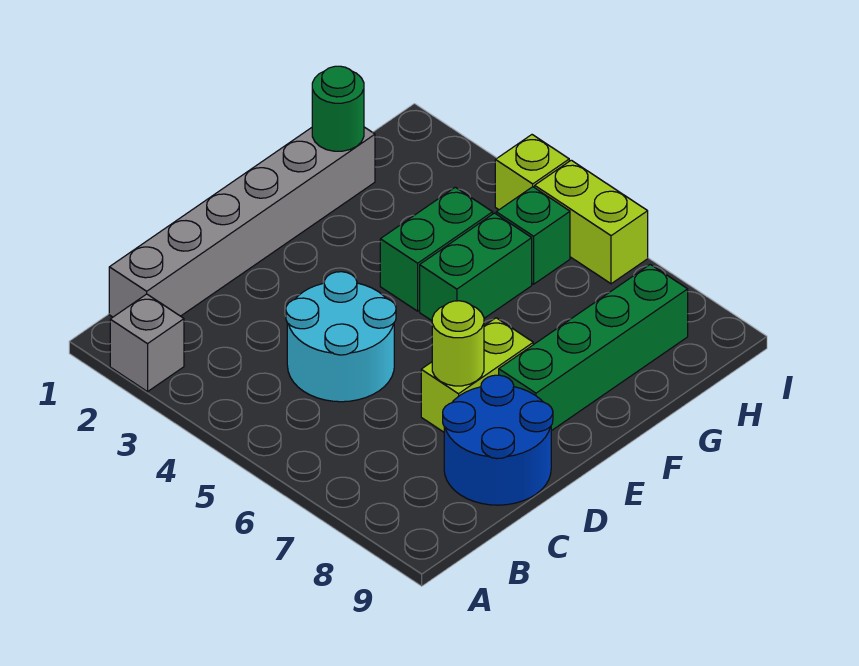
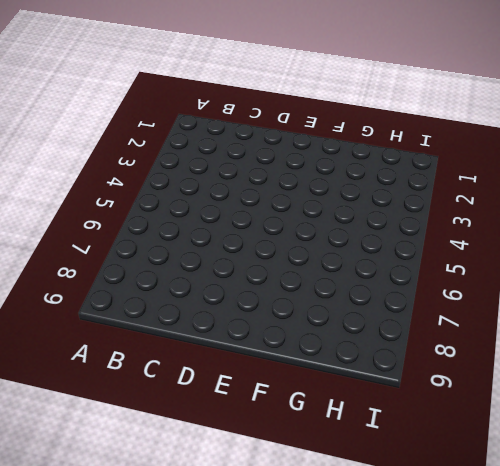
none -> grey 1x1 brick [110,294,184,392]
none -> grey 1x6 brick [109,127,375,317]
none -> cyan 2x2 round brick [286,272,396,402]

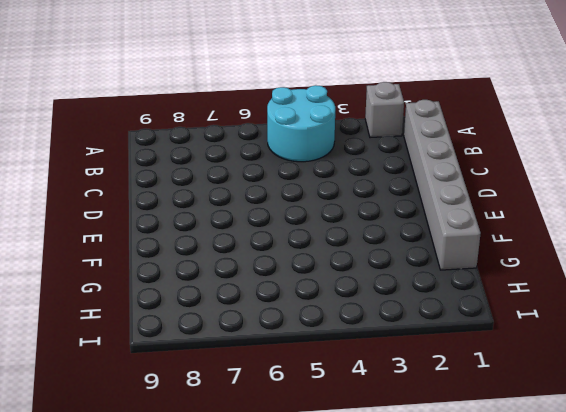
cyan 2x2 round brick [267,85,335,162] -> cyan 2x2 round brick moved to [286,272,396,402]
none -> blue 2x2 round brick [443,375,553,505]
none -> lime 1x2 brick [421,318,533,432]
none -> green 1x4 brick [499,264,688,431]

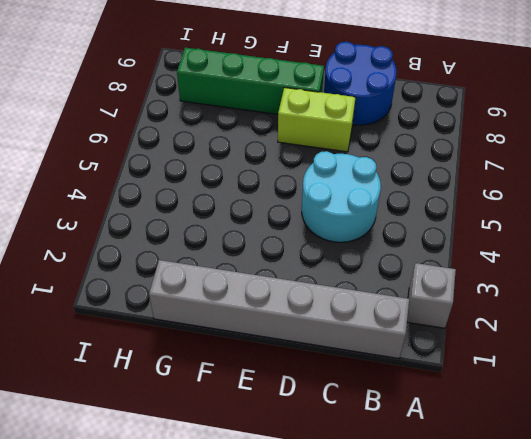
none -> green 1x2 brick [380,187,493,311]
none -> green 1x2 brick [420,213,532,321]
none -> green 1x1 brick [496,187,570,284]

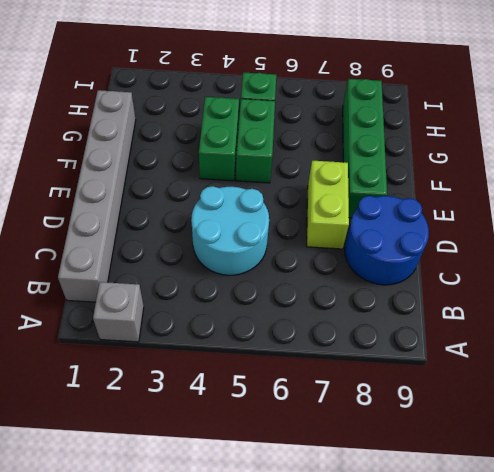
none -> lime 1x1 brick [495,135,569,210]
none -> lime 1x2 brick [535,160,648,284]
none -> lime 1x1 round brick [432,301,484,386]

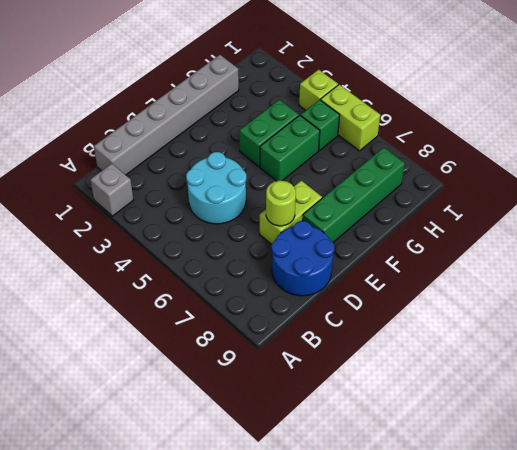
none -> green 1x1 round brick [312,66,364,151]

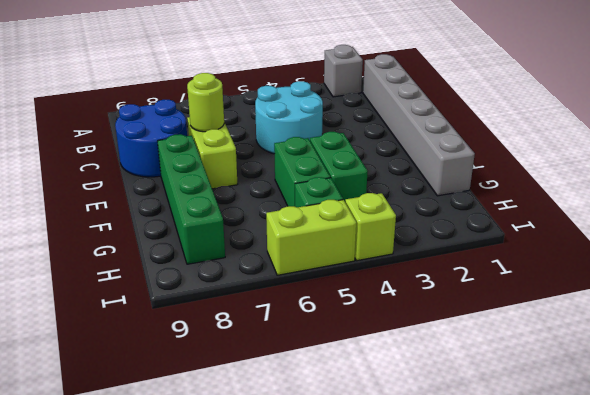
none -> green 1x1 round brick [312,66,364,151]

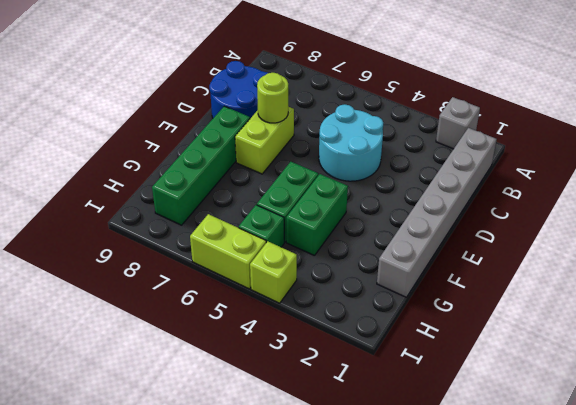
none -> green 1x1 round brick [312,66,364,151]

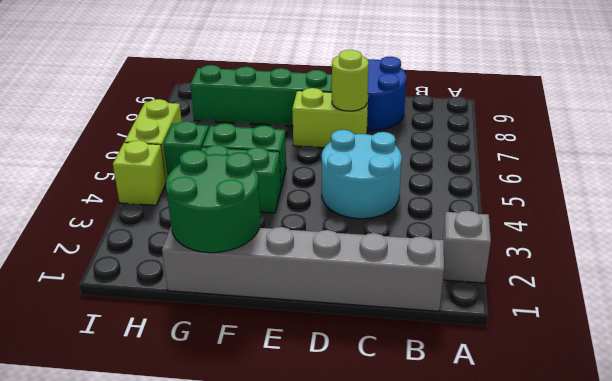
green 2x2 round brick [166,150,260,253] -> green 1x1 round brick [312,66,364,151]

